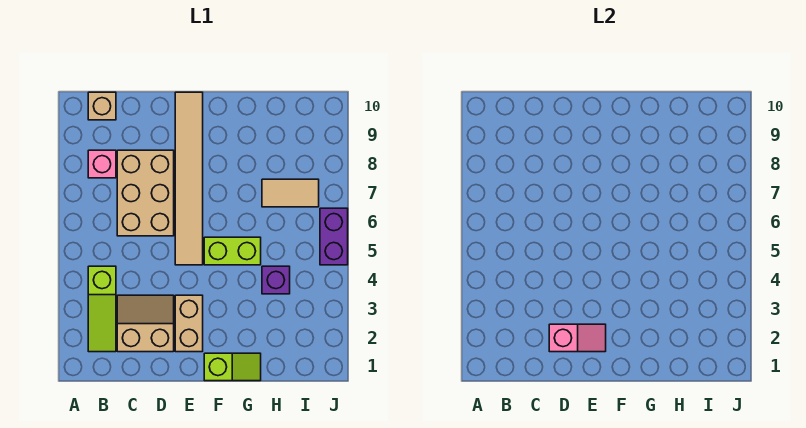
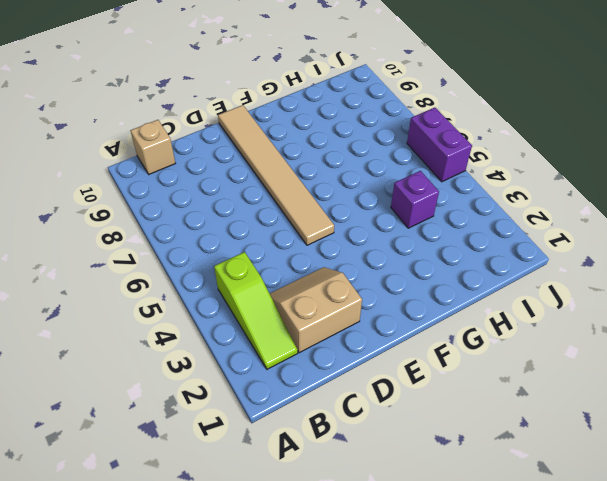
none -> pink 1x1 brick [88,150,116,178]
none -> tan 2x3 brick [117,150,174,236]
none -> tan 1x2 brick [175,295,203,352]

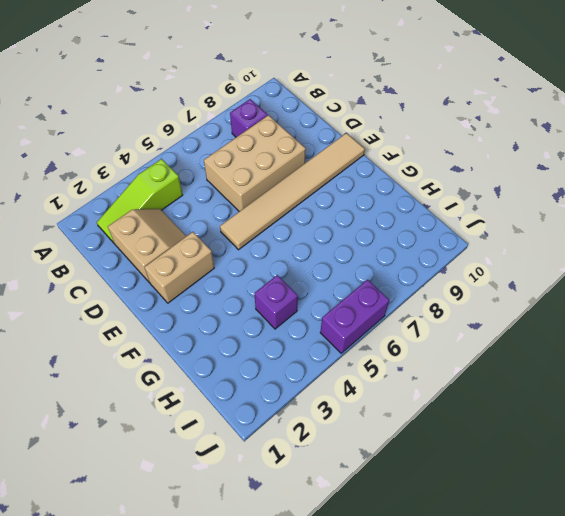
purple 1x1 brick [230,99,268,137] -> pink 1x1 brick [88,150,116,178]
none -> tan 1x1 brick [88,92,116,120]
none -> lime 1x2 slope [204,353,261,381]
none -> lime 1x2 brick [204,237,261,265]

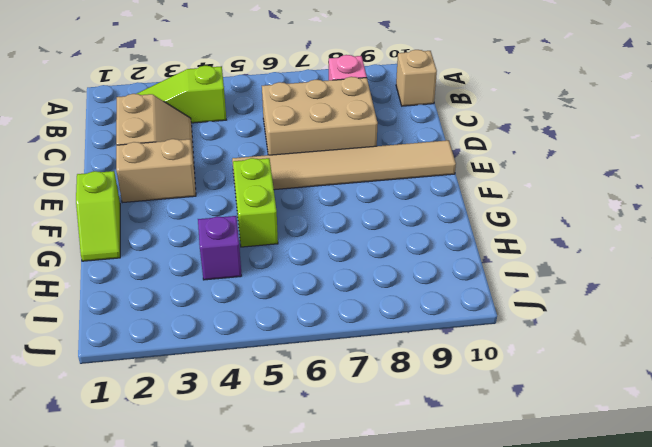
none -> tan 1x2 tile [262,179,319,207]
none -> purple 1x2 brick [320,208,348,265]
none -> pink 1x2 slope [549,324,606,352]

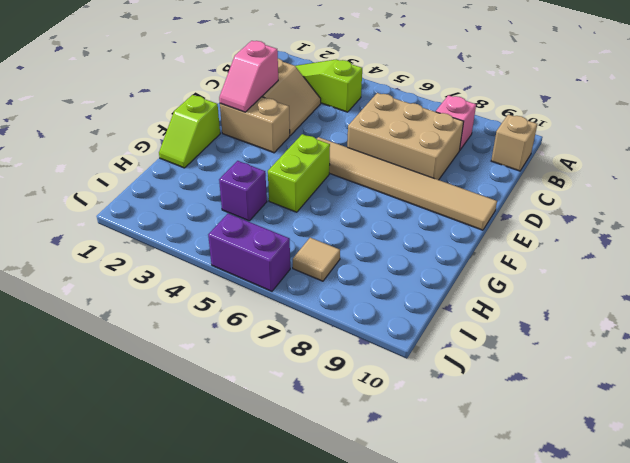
tan 1x1 tile [293,238,340,281] -> tan 1x2 tile [262,179,319,207]

